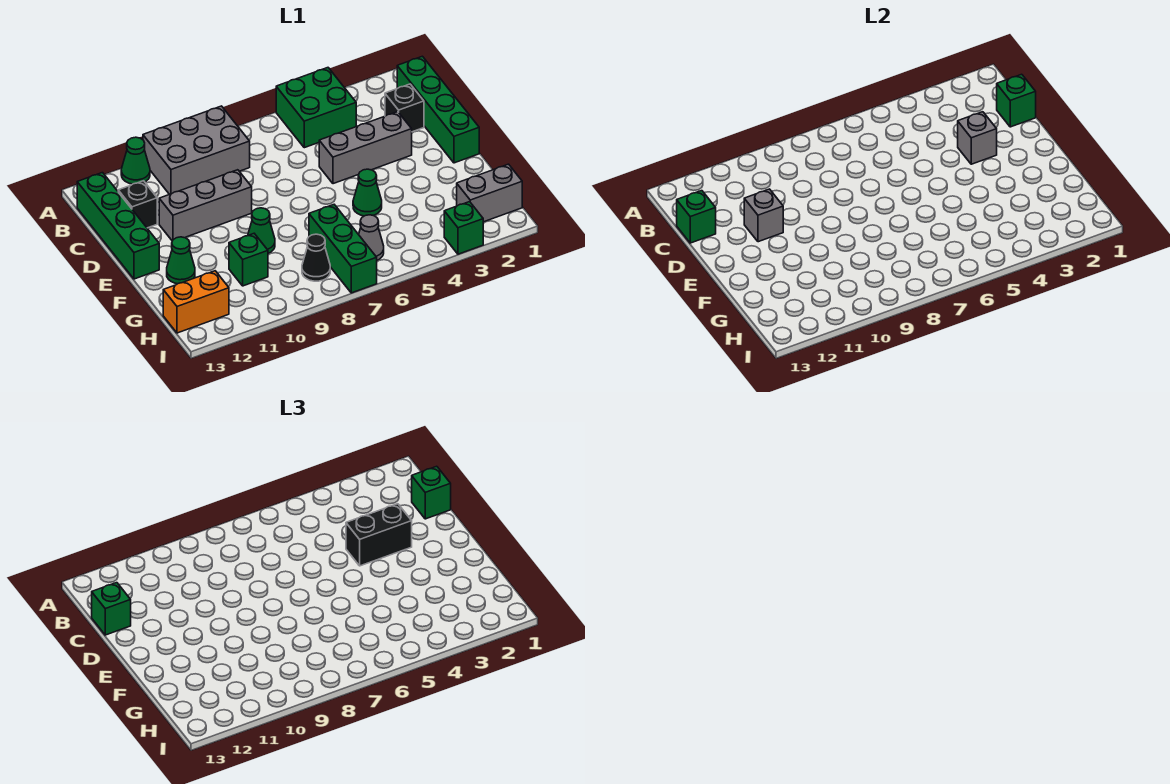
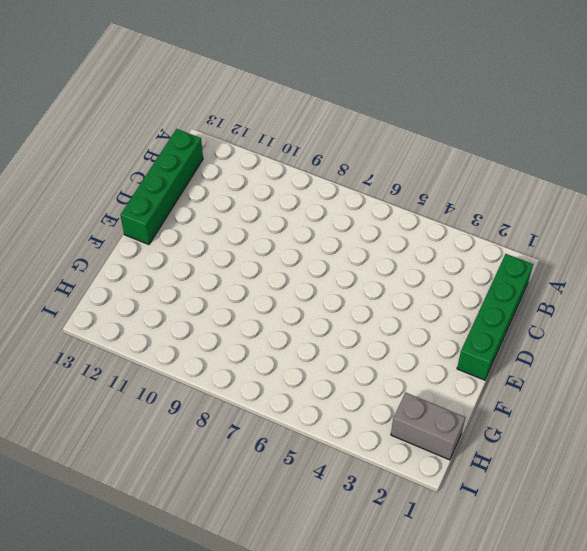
none -> green 2x2 brick [276,68,356,148]
none -> grey 2x3 brick [143,106,250,194]
none -> green 1x1 cone [121,137,150,184]

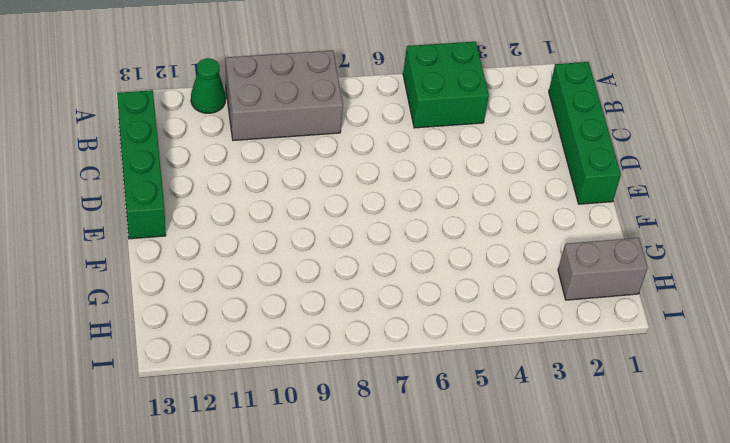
none -> black 1x1 brick [385,84,424,132]
none -> black 1x1 brick [118,181,157,228]
none -> grey 1x3 brick [319,112,412,184]

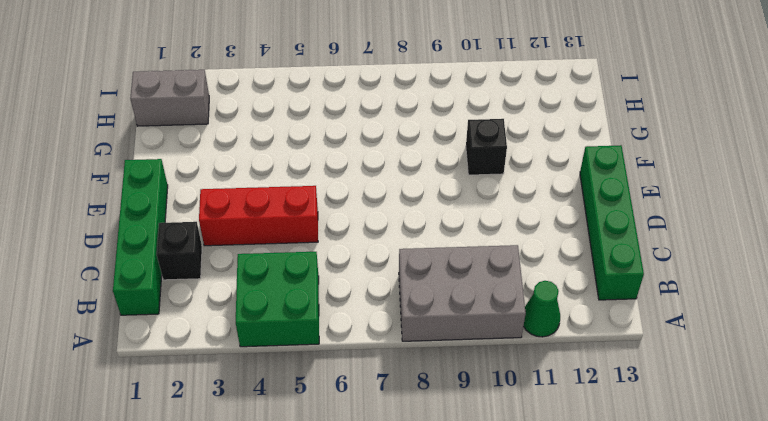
red 1x3 brick [199,186,318,246] -> grey 1x3 brick [319,112,412,184]
black 1x1 brick [466,119,507,175] -> black 1x1 brick moved to [118,181,157,228]
none -> grey 1x3 brick [159,170,252,241]
none -> green 1x1 cone [353,169,382,216]
none -> green 1x1 cone [248,208,275,253]

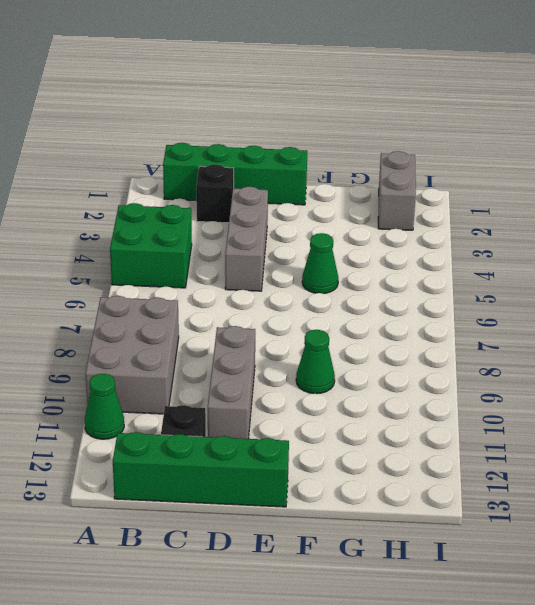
none -> green 1x1 cone [167,237,195,284]
none -> green 1x3 brick [309,205,377,293]
none -> green 1x1 brick [229,234,268,286]

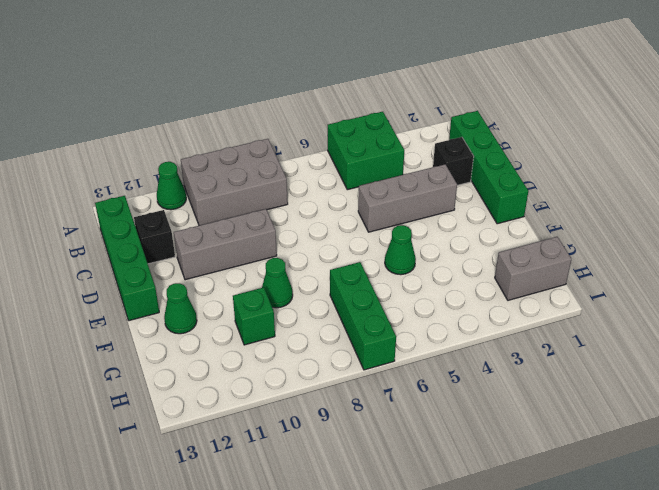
none -> grey 1x1 cone [359,215,384,260]
none -> black 1x1 cone [302,234,330,281]
none -> orange 1x2 brick [163,271,229,333]

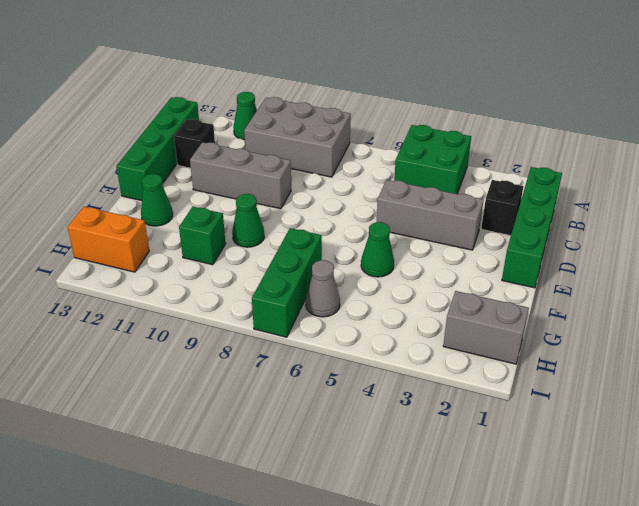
none -> black 1x1 cone [302,234,330,281]
none -> green 1x1 brick [444,202,483,254]
none -> green 1x1 brick [997,74,1036,127]

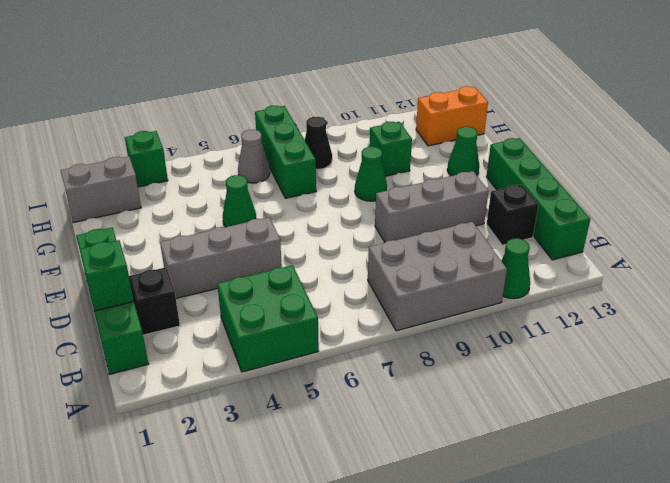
none -> green 1x1 brick [677,191,716,243]
none -> grey 1x1 brick [958,112,997,164]
none -> grey 1x1 brick [744,189,783,242]

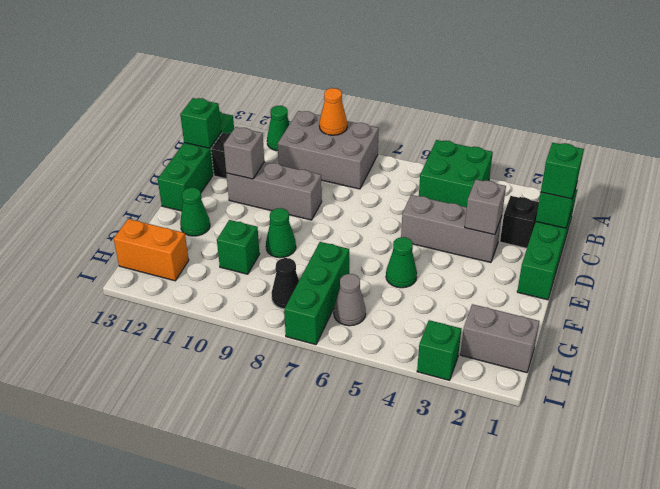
orange 1x1 cone [319,88,347,135] -> none
none -> green 1x1 brick [92,583,131,635]
none -> black 1x2 brick [346,504,412,566]

